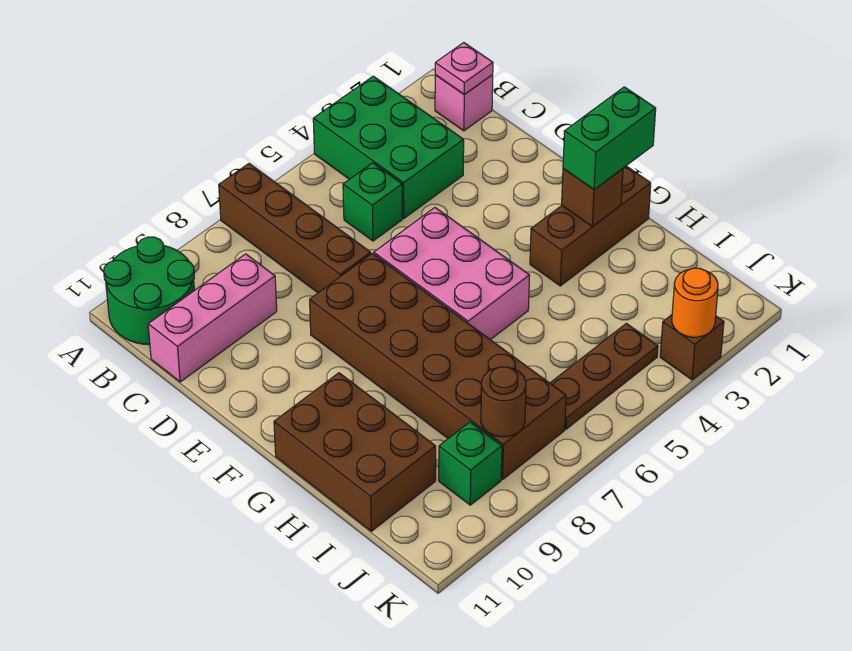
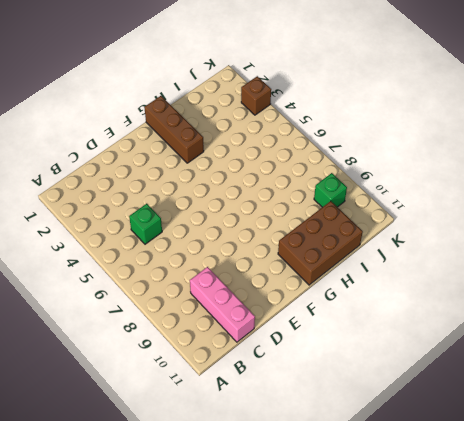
none -> green 2x3 brick [313,76,464,218]
none -> brown 1x4 brick [219,164,371,293]
none -> green 2x2 round brick [104,237,194,345]

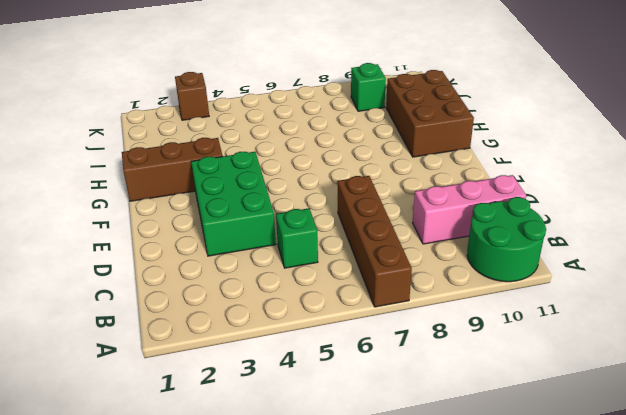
green 2x3 brick [191,152,276,256] -> green 2x3 brick moved to [313,76,464,218]
none -> pink 1x1 brick [435,74,493,131]
none -> pink 2x3 brick [374,208,530,340]
none -> brown 2x6 brick [310,254,566,479]

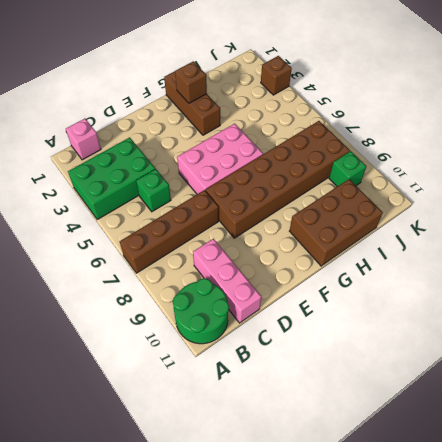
none -> brown 1x3 plate [550,323,658,429]
none -> pink 1x1 plate [435,43,493,95]
none -> brown 1x1 round brick [481,367,526,437]

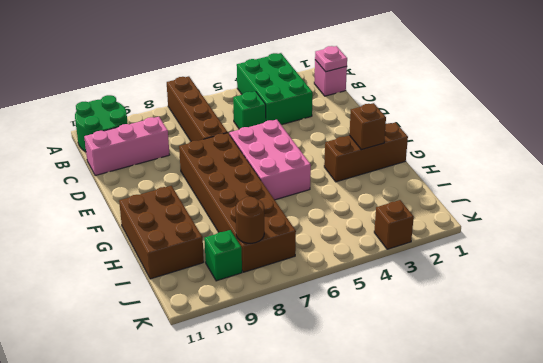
none -> brown 1x3 plate [550,323,658,429]
none -> orange 1x1 round brick [672,268,718,337]
none -> green 1x2 brick [563,87,656,190]

